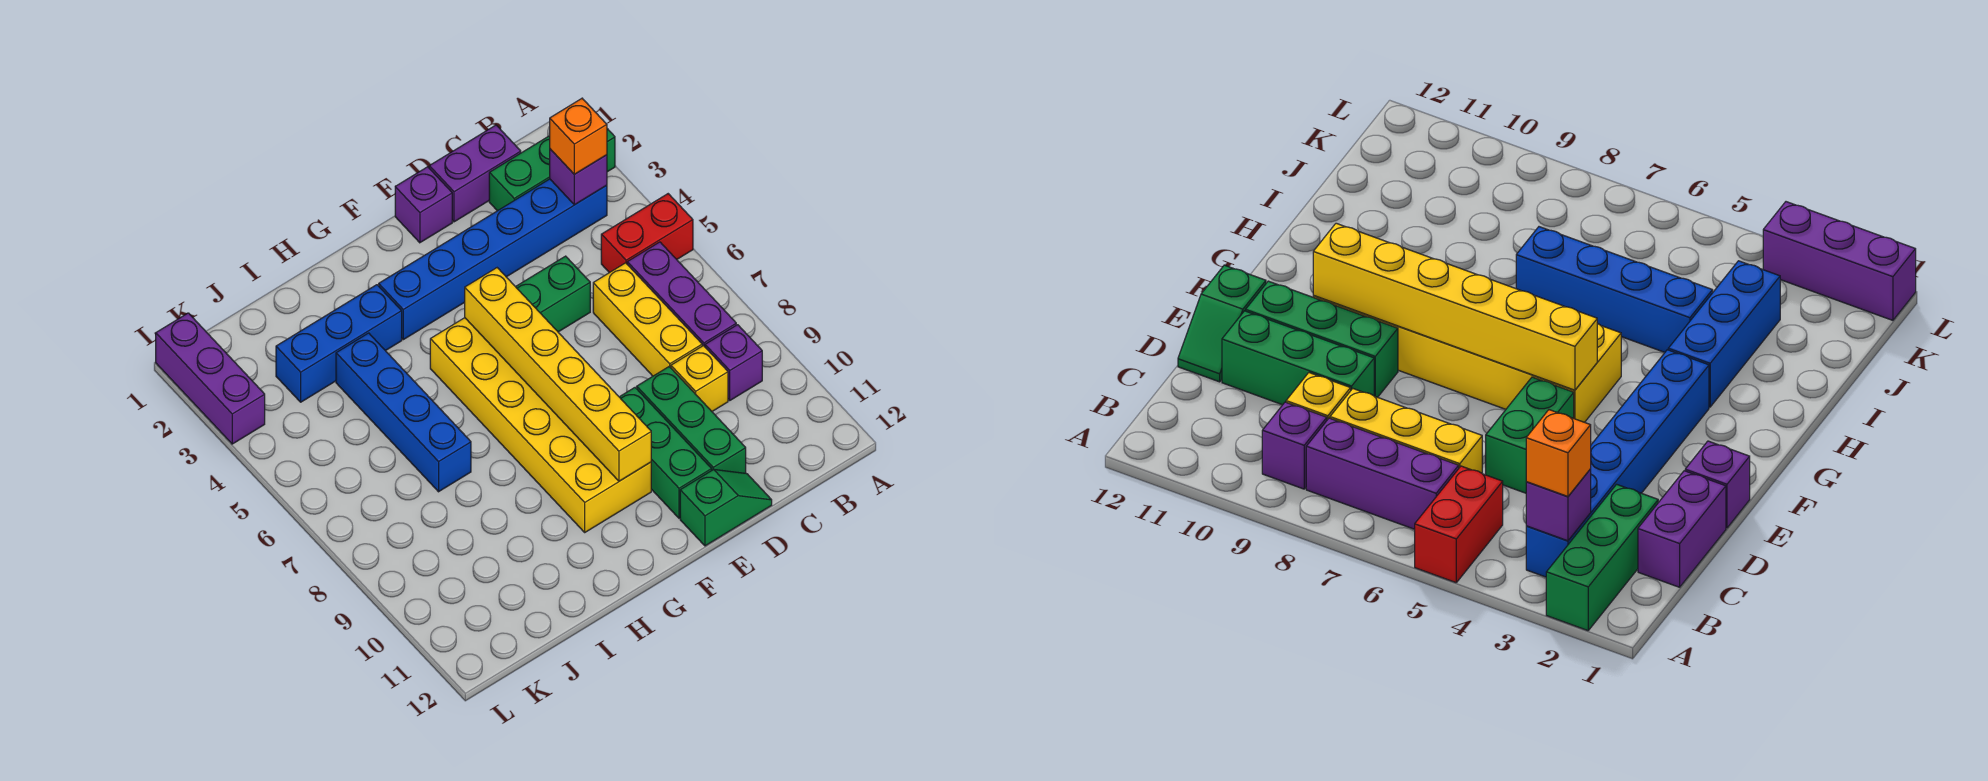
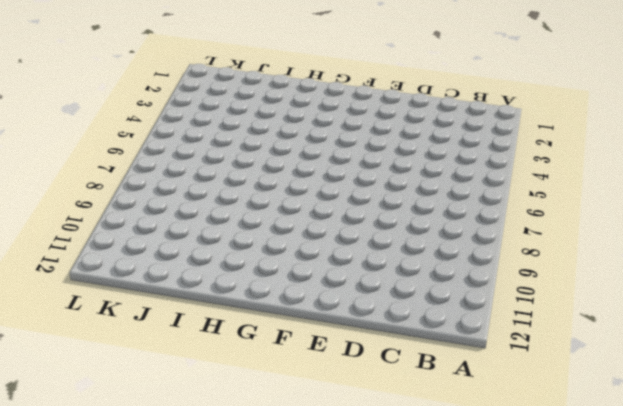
none -> green 1x3 brick [489,129,615,211]
none -> red 1x2 brick [601,194,693,273]
none -> blue 1x6 brick [379,179,607,340]

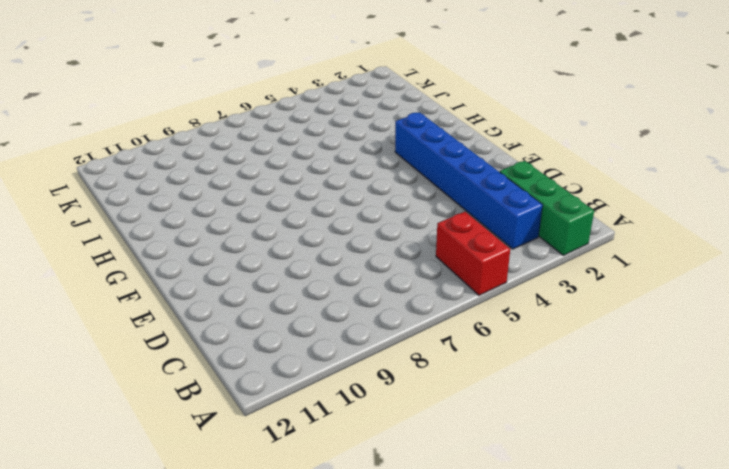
none -> purple 1x3 brick [627,242,736,347]
none -> purple 1x1 brick [705,325,762,400]
none -> purple 1x2 brick [429,125,521,222]

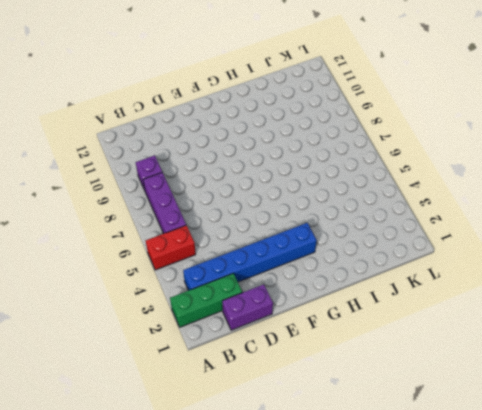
none -> yellow 1x3 brick [593,263,702,376]
none -> yellow 1x1 brick [671,346,728,411]
none -> green 1x2 brick [516,256,590,332]

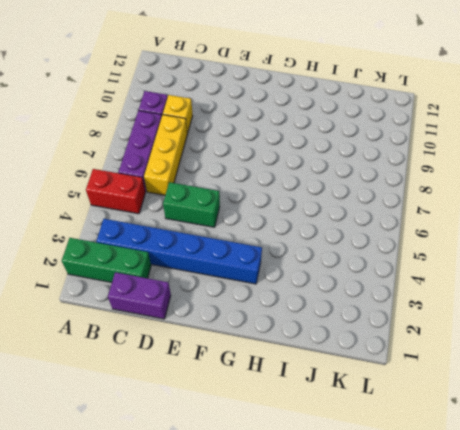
none -> green 1x3 brick [637,367,746,473]
none -> green 1x2 slope [680,469,772,546]
none -> purple 1x1 brick [395,167,452,243]

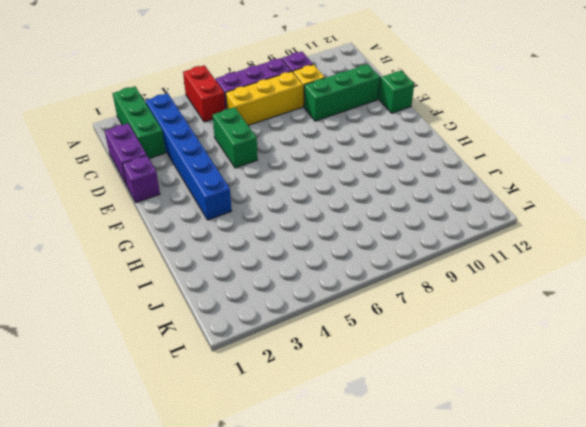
none -> green 1x3 brick [620,388,712,518]
none -> yellow 2x6 brick [430,318,651,532]
none -> blue 1x3 brick [276,285,402,402]

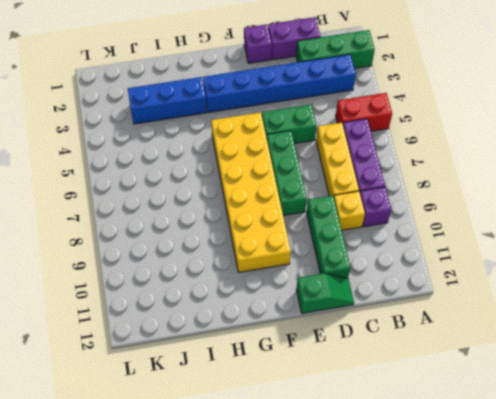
green 1x3 brick [267,131,307,216] -> green 1x3 brick moved to [620,388,712,518]
none -> blue 1x4 brick [336,333,471,492]
none -> purple 1x3 brick [156,313,265,444]
none -> purple 1x1 brick [550,149,607,205]

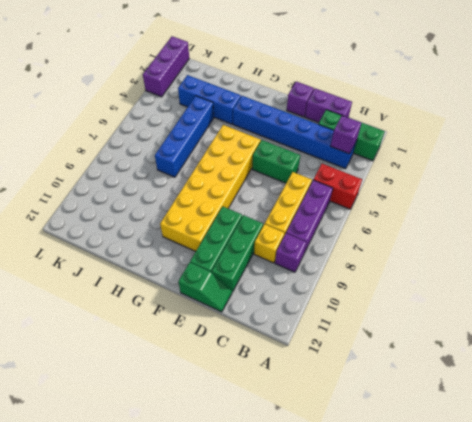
none -> yellow 1x6 brick [465,268,651,481]
none -> orange 1x1 brick [550,98,607,174]

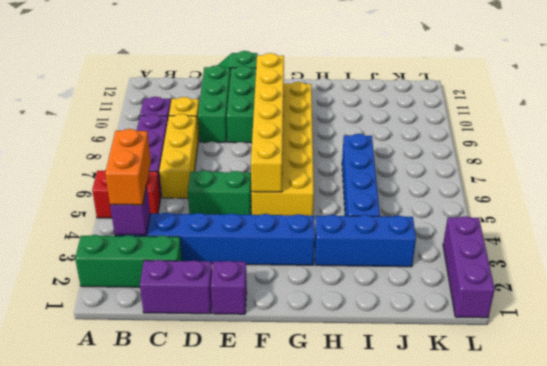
orange 1x2 brick [105,129,151,205] -> orange 1x1 brick [550,98,607,174]

